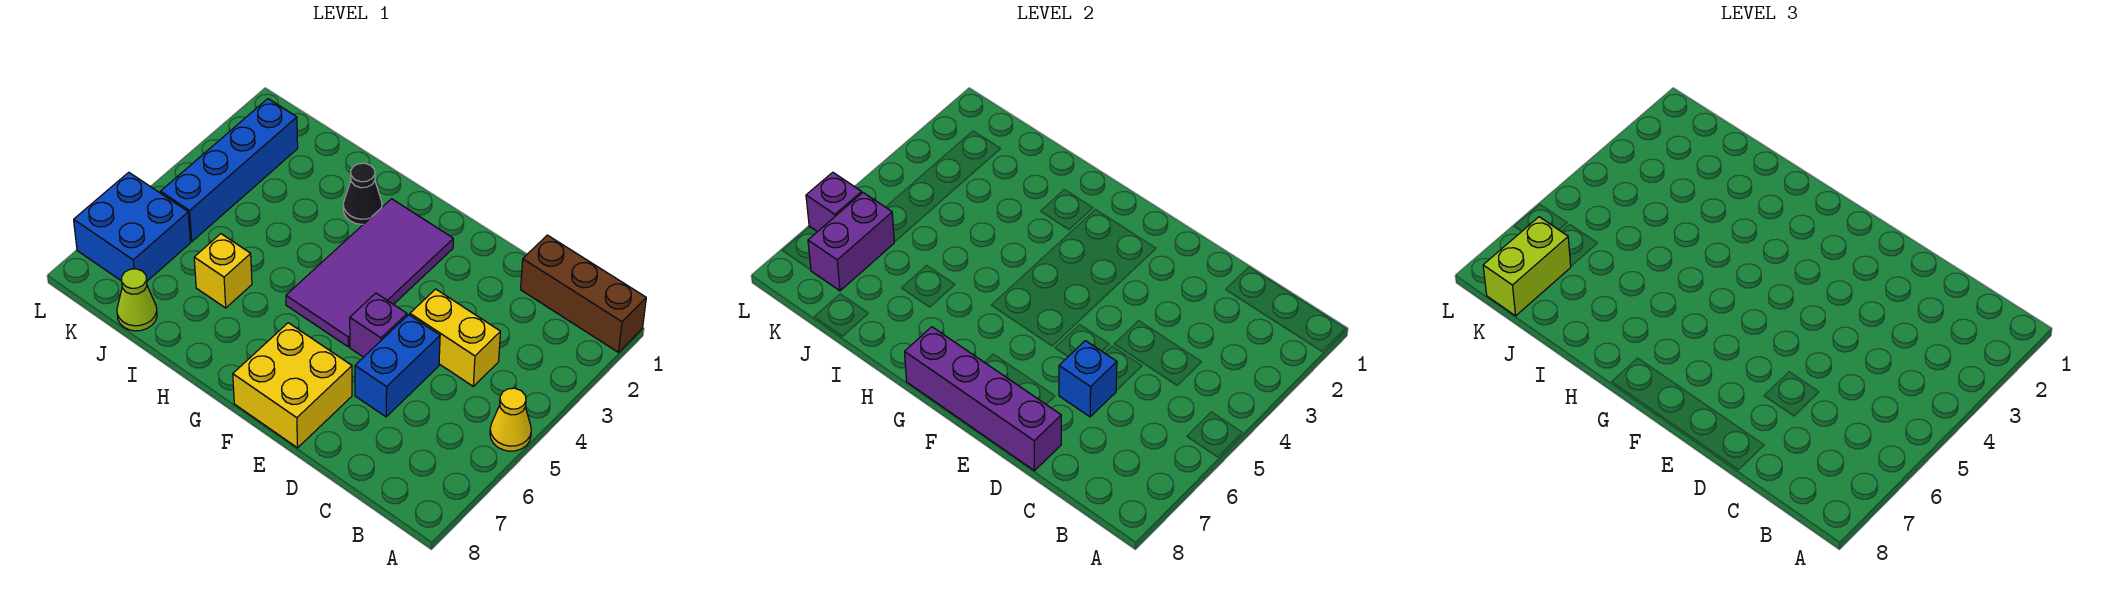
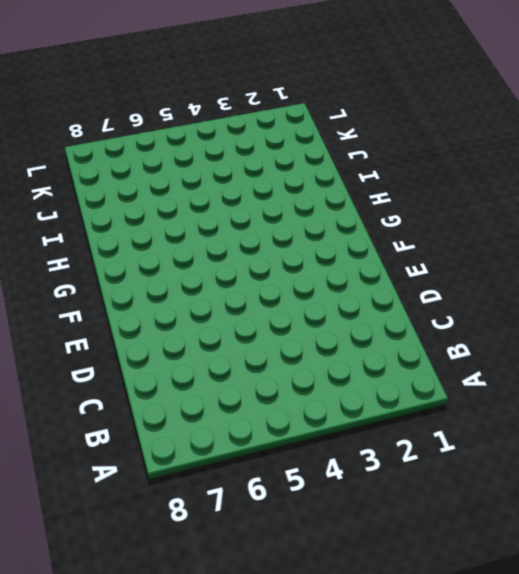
none -> brown 1x3 brick [521,235,646,352]
none -> yellow 1x1 cone [490,388,531,451]
none -> yellow 1x2 brick [410,289,500,386]

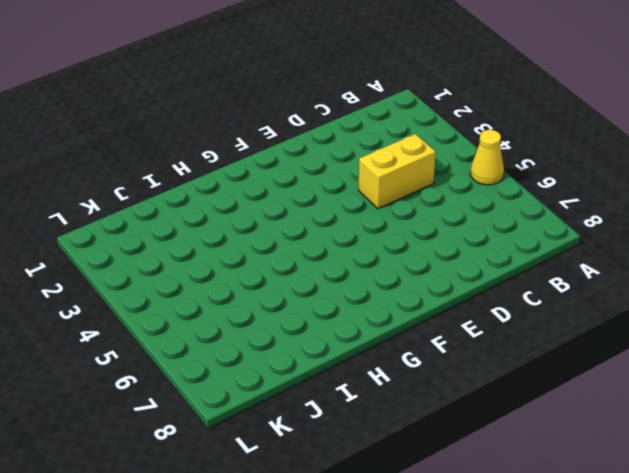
none -> brown 1x3 brick [521,235,646,352]
none -> blue 1x2 brick [355,315,440,417]
none -> purple 1x1 brick [350,293,407,357]

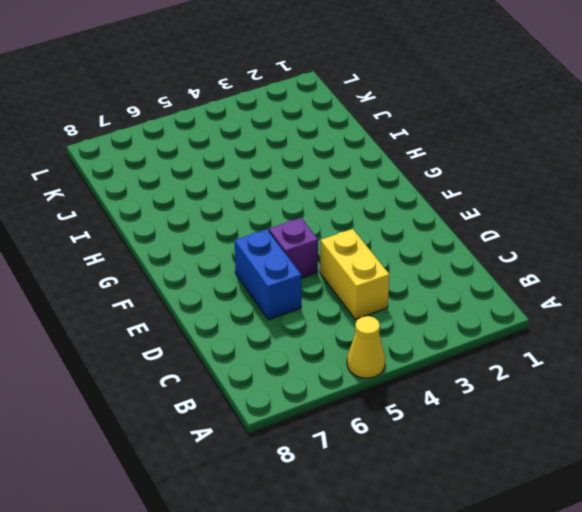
blue 1x2 brick [235,229,301,320] -> blue 1x2 brick turned to [355,315,440,417]
none -> brown 1x3 brick [521,235,646,352]
none -> yellow 2x2 brick [233,323,352,448]
none -> purple 2x4 tile [286,199,453,347]

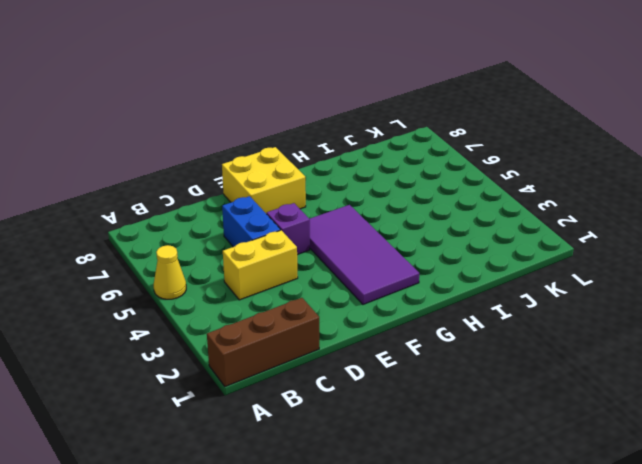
none -> black 1x1 cone [343,163,382,224]
none -> yellow 1x1 brick [194,234,252,308]
none -> lime 1x1 cone [117,269,157,331]

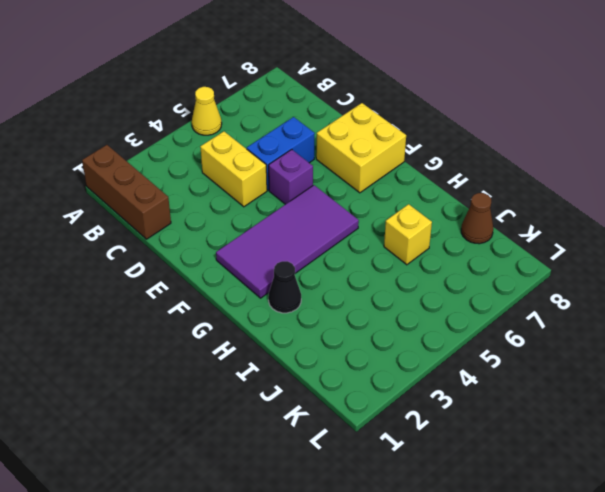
brown 1x1 cone [461,193,493,244] -> lime 1x1 cone [117,269,157,331]
none -> blue 1x4 brick [160,99,298,242]
none -> blue 2x2 brick [74,172,190,281]
none -> blue 1x1 brick [1059,341,1117,417]

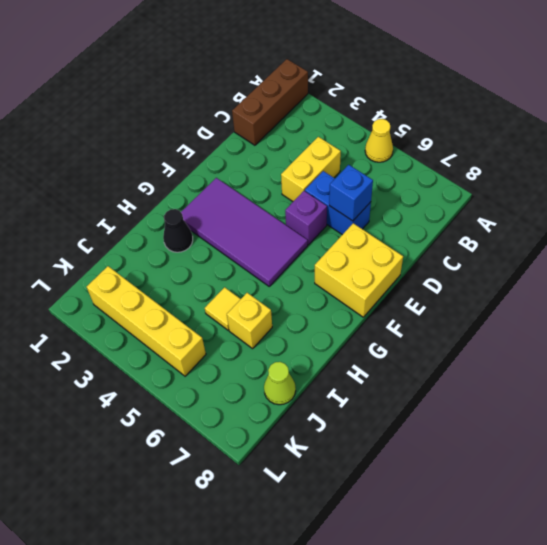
yellow 1x1 tile [205,287,240,330] -> none
yellow 1x4 brick [87,266,206,376] -> blue 1x4 brick [160,99,298,242]
none -> blue 2x2 brick [74,172,190,281]
none -> purple 1x4 brick [905,327,1061,471]
none -> purple 1x2 brick [808,193,894,291]

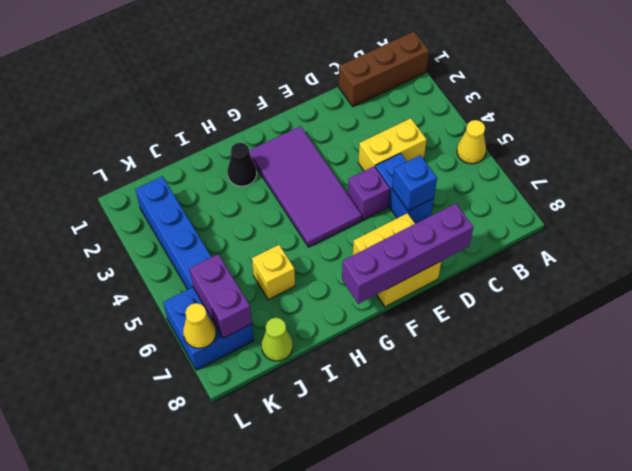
yellow 1x1 cone [183,303,216,348] -> none
none -> purple 1x1 brick [806,172,862,232]
none -> lime 1x2 brick [1483,217,1571,316]

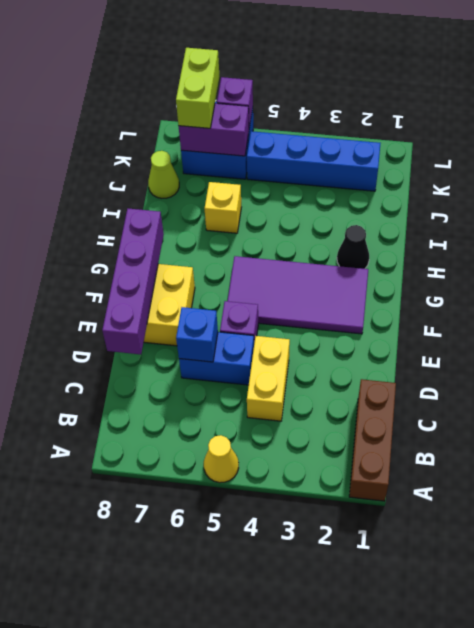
lime 1x2 brick [176,48,219,128] -> lime 1x2 brick turned to [1483,217,1571,316]

